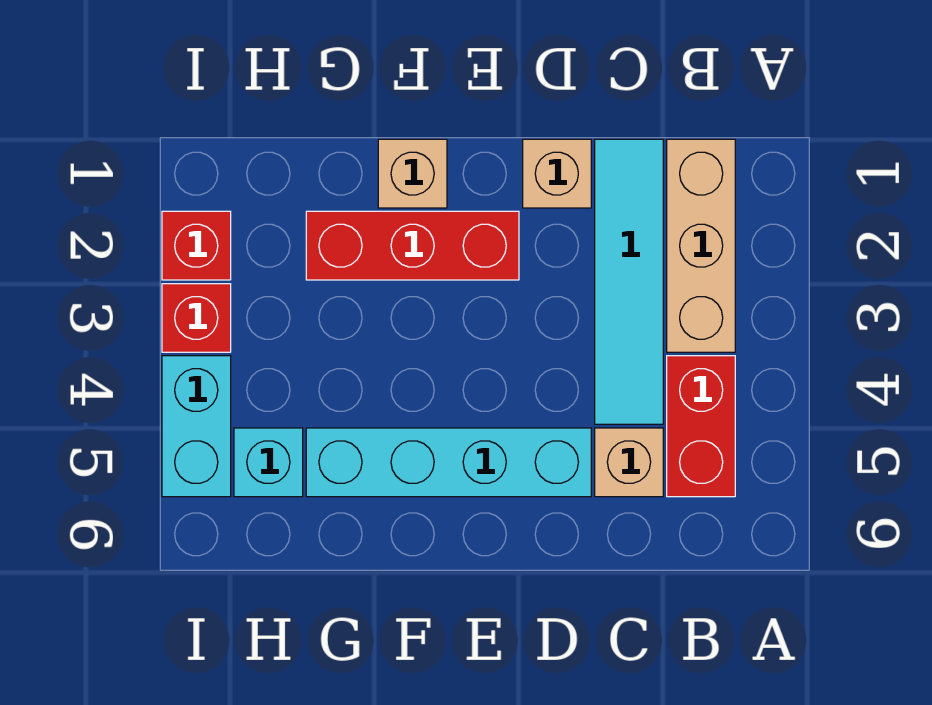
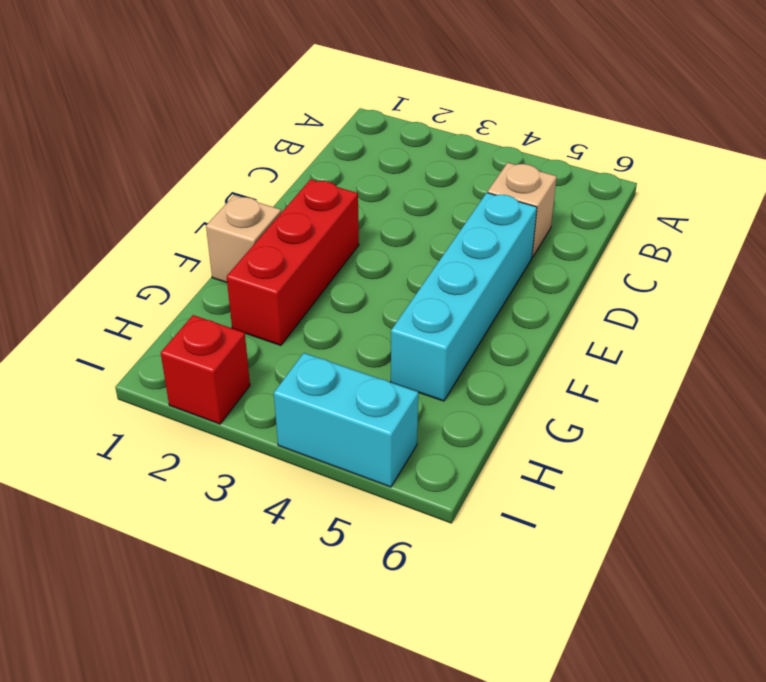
none -> tan 1x3 brick [667,139,735,352]
none -> red 1x2 brick [667,356,735,497]
none -> cyan 1x4 tile [595,139,663,424]

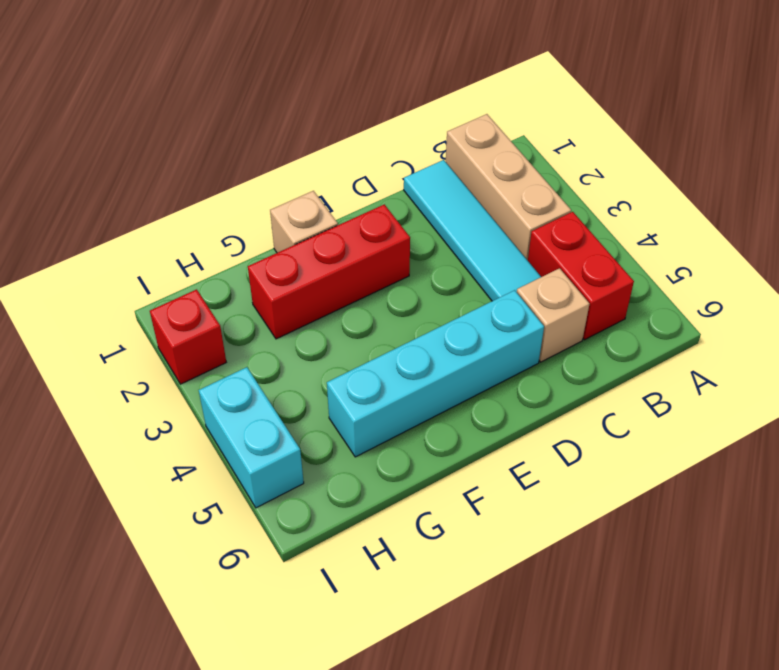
none -> tan 1x1 brick [523,139,591,208]
none -> cyan 1x1 brick [234,428,303,497]
none -> red 1x1 brick [162,284,231,352]

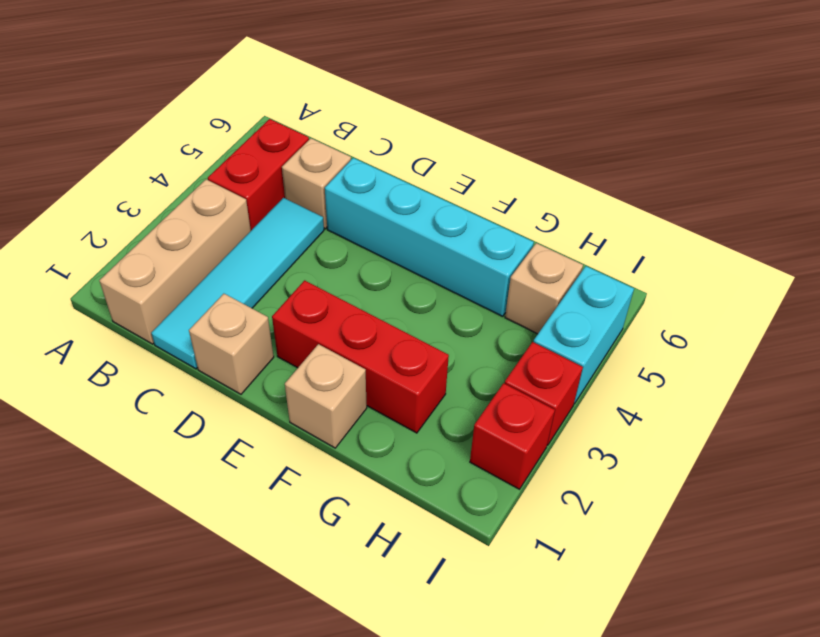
tan 1x1 brick [505,243,583,334] -> cyan 1x1 brick [234,428,303,497]

